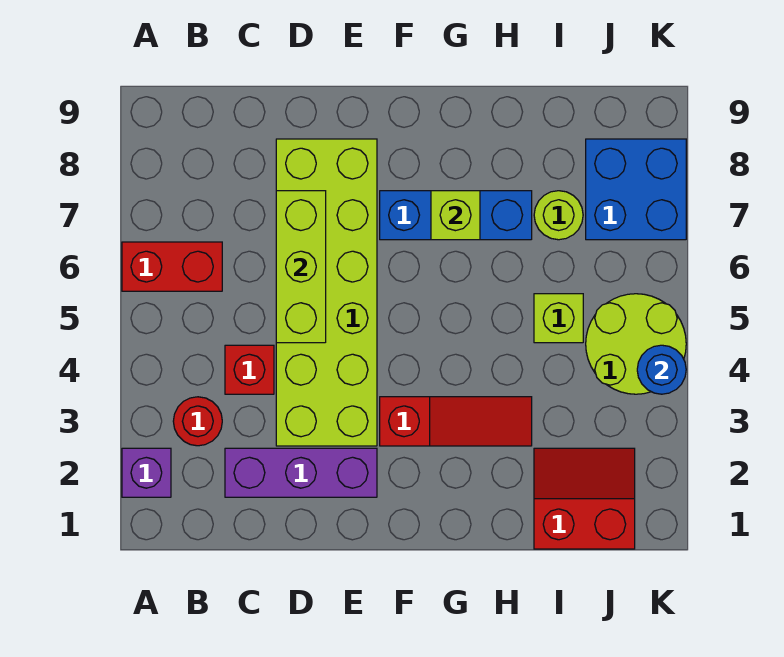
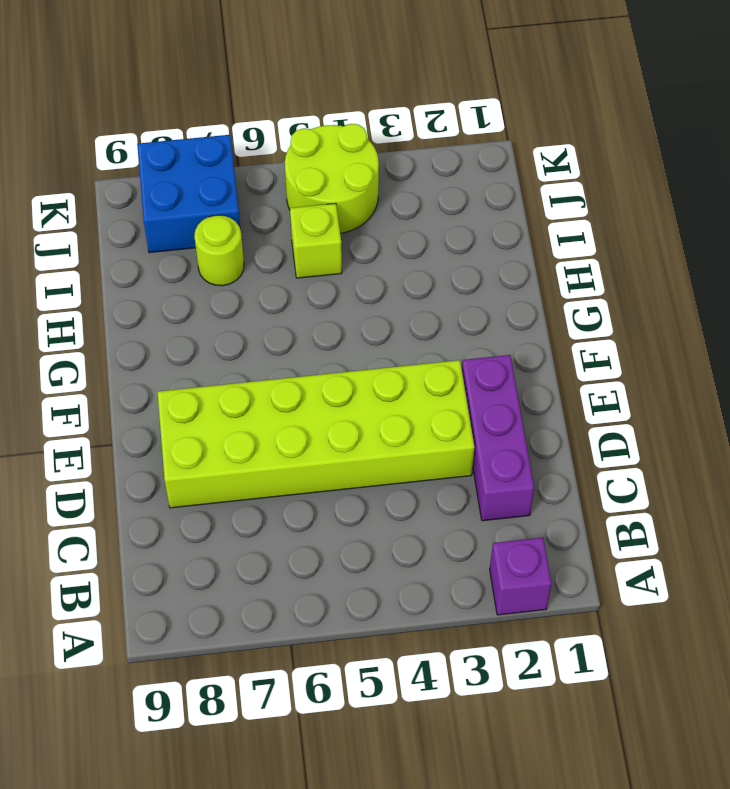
none -> red 1x2 brick [122,242,222,291]
none -> red 1x1 round brick [173,397,222,446]
none -> red 1x1 brick [225,345,274,394]

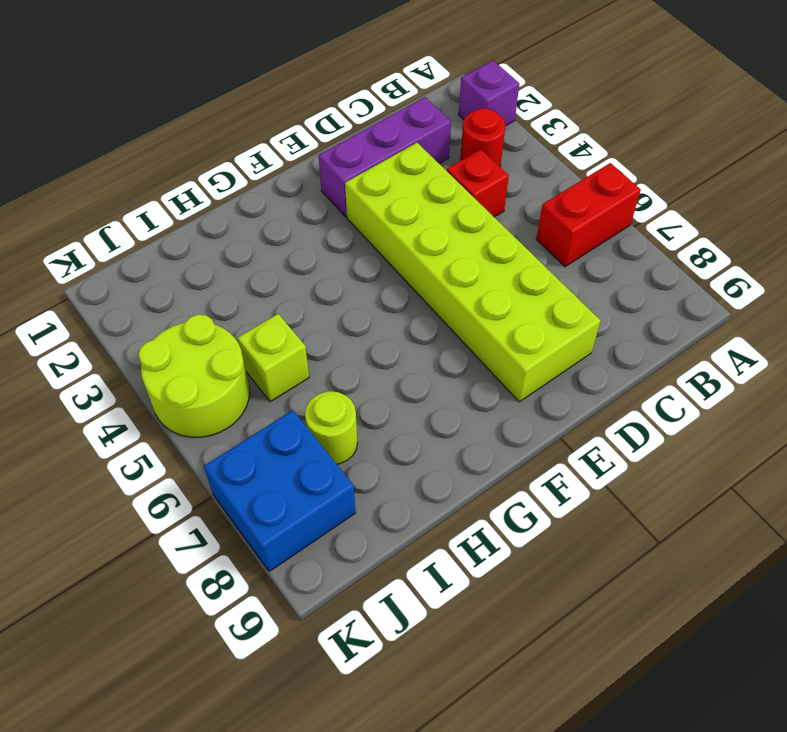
none -> red 1x3 slope [380,397,532,446]
none -> blue 1x3 brick [380,191,532,240]
none -> red 2x2 slope [534,448,635,549]

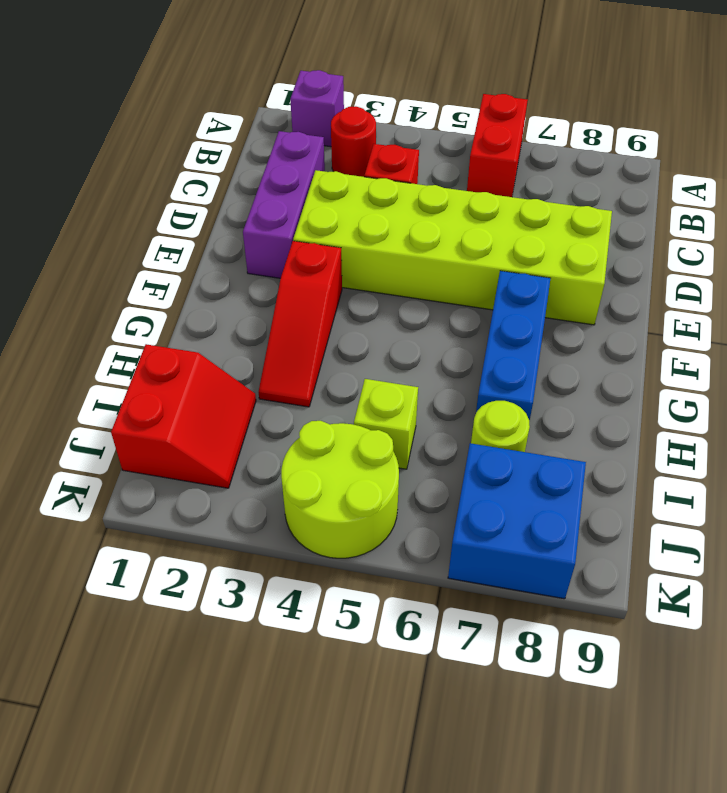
none -> lime 1x3 brick [276,191,326,343]
none -> lime 1x1 brick [431,191,480,240]
none -> blue 1x1 round brick [637,345,686,394]

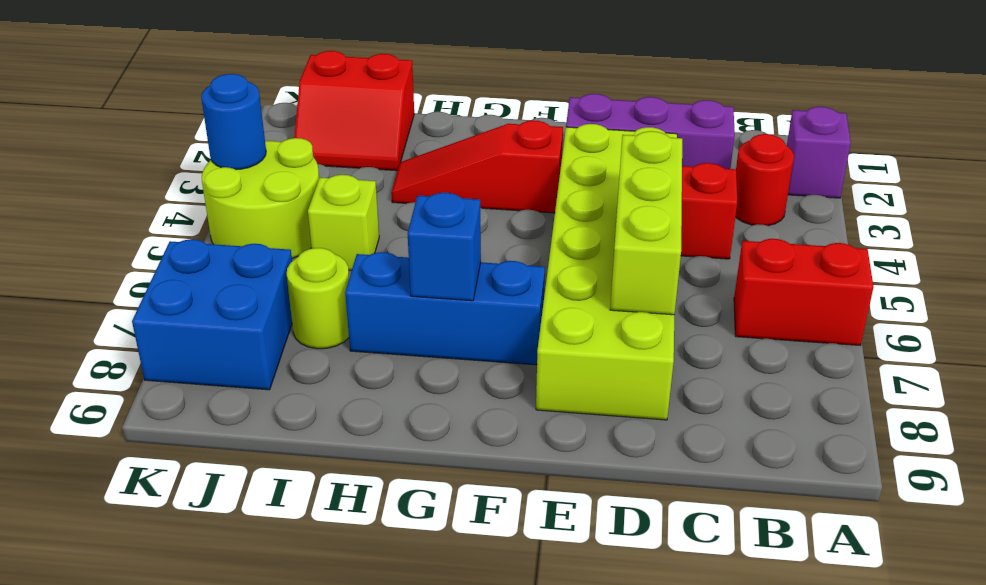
blue 1x1 brick [408,193,481,301] -> lime 1x1 brick [431,191,480,240]

